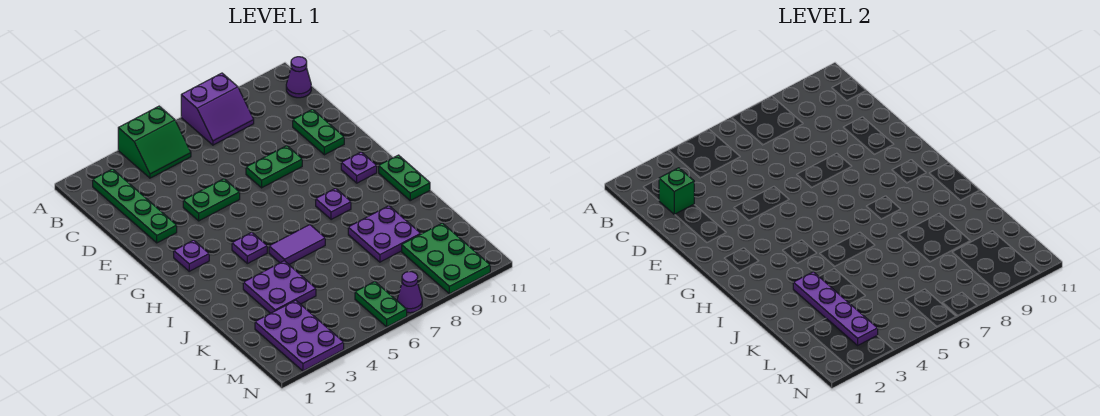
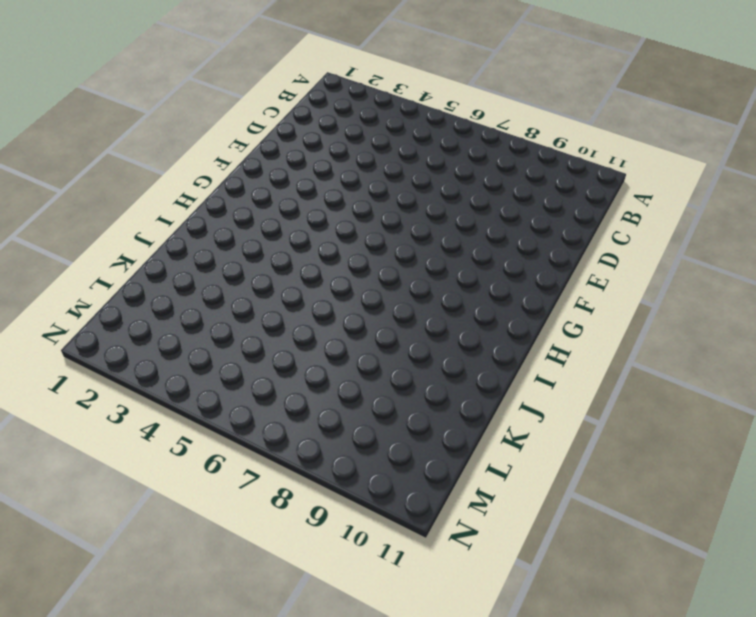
none -> green 2x2 slope [118,106,191,178]
none -> purple 2x2 slope [181,73,254,145]
none -> green 1x4 plate [93,169,177,243]

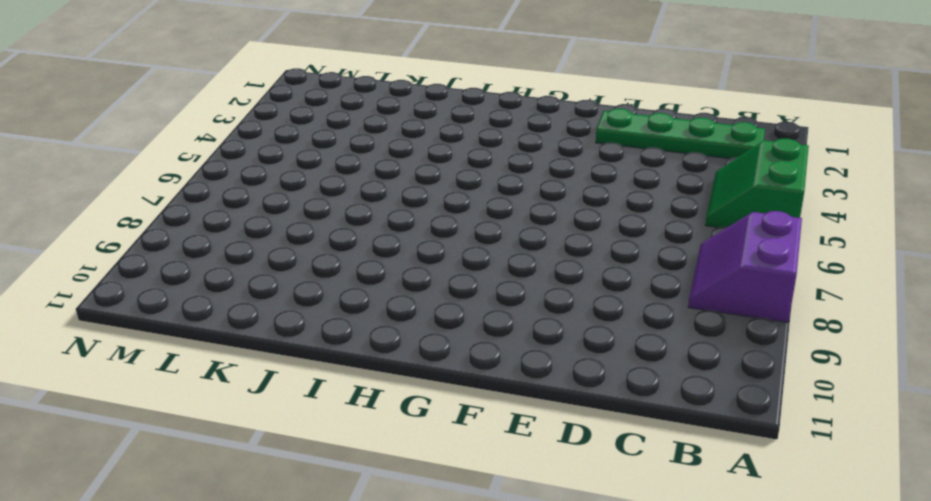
none -> purple 1x1 cone [286,57,311,98]
none -> green 1x2 plate [293,109,344,155]
none -> green 1x2 plate [183,179,240,221]

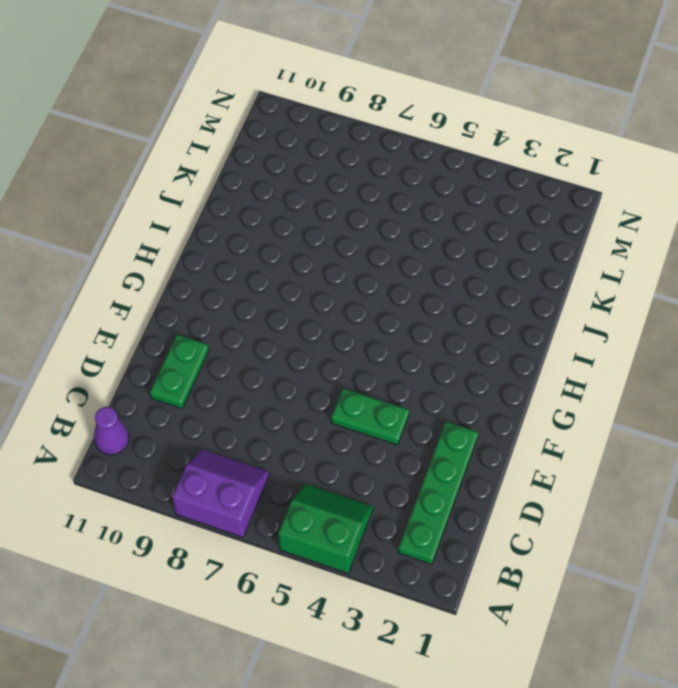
none -> green 1x2 plate [246,146,302,188]
none -> purple 1x1 plate [174,240,209,271]
none -> purple 1x1 plate [341,152,377,183]

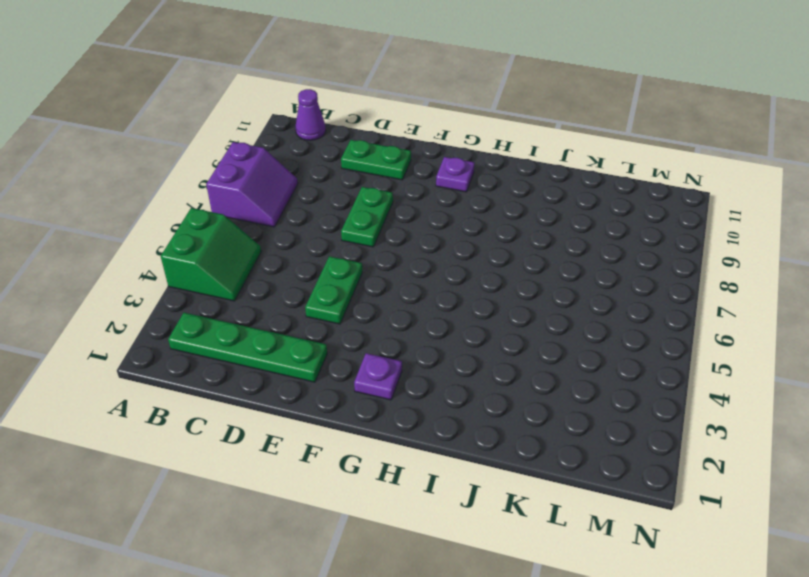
none -> purple 1x1 plate [232,232,267,264]
none -> purple 1x1 plate [316,188,351,220]
none -> green 1x2 plate [379,155,430,201]

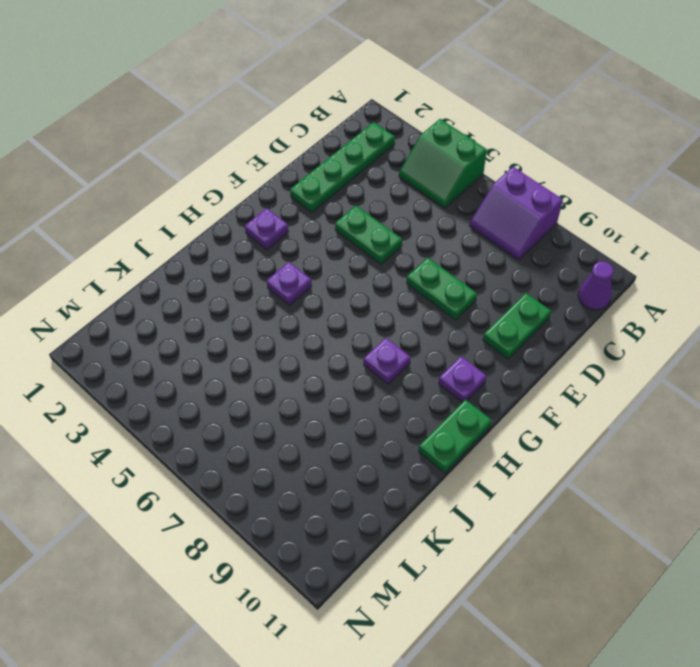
none -> purple 1x2 tile [269,225,325,264]
none -> purple 2x2 plate [243,261,316,313]
none -> purple 2x2 plate [348,206,421,262]

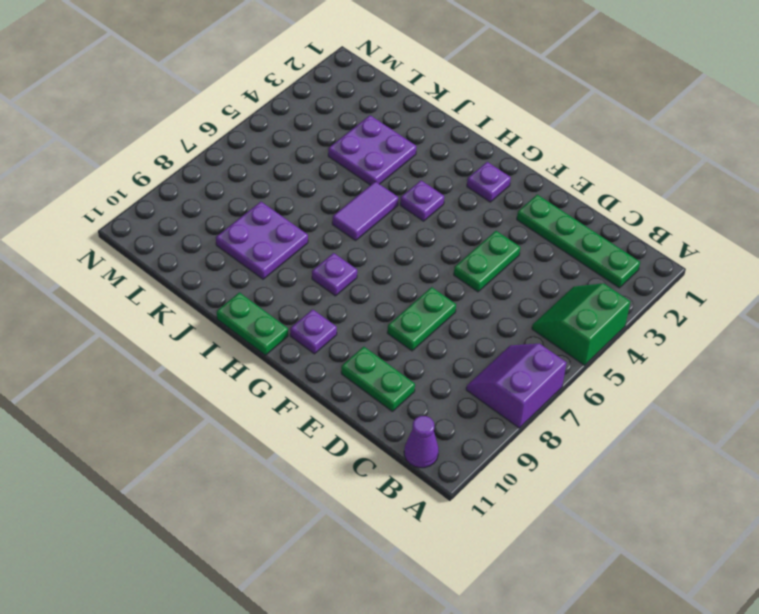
none -> purple 2x3 plate [255,300,344,371]
none -> green 2x3 plate [402,223,490,294]
none -> green 1x2 plate [355,282,407,327]

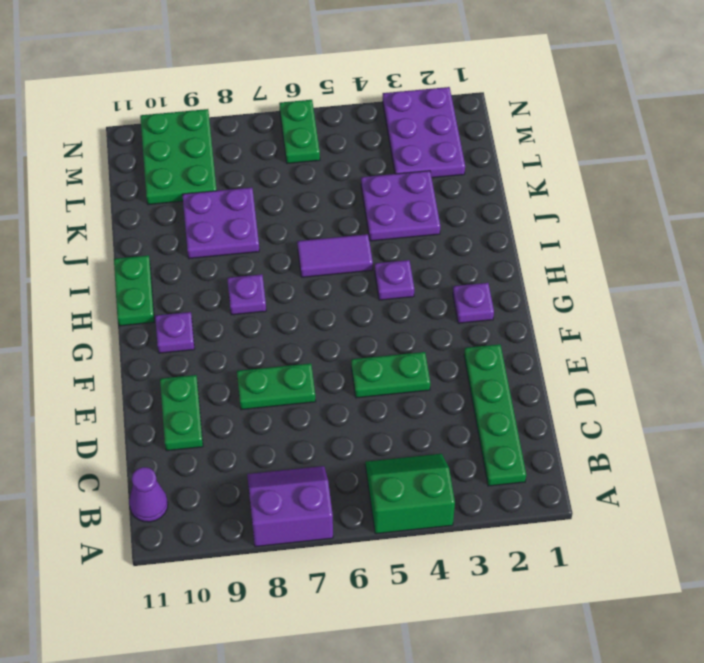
none -> purple 1x1 cone [397,272,422,313]
none -> green 1x1 brick [659,168,694,215]
none -> purple 1x4 plate [793,272,878,345]

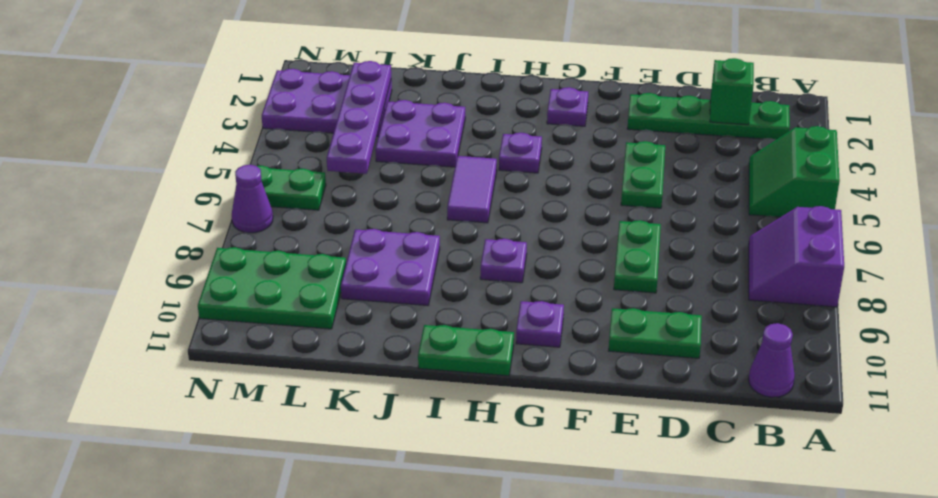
purple 1x4 plate [327,61,391,174] -> purple 1x4 plate turned to [793,272,878,345]

